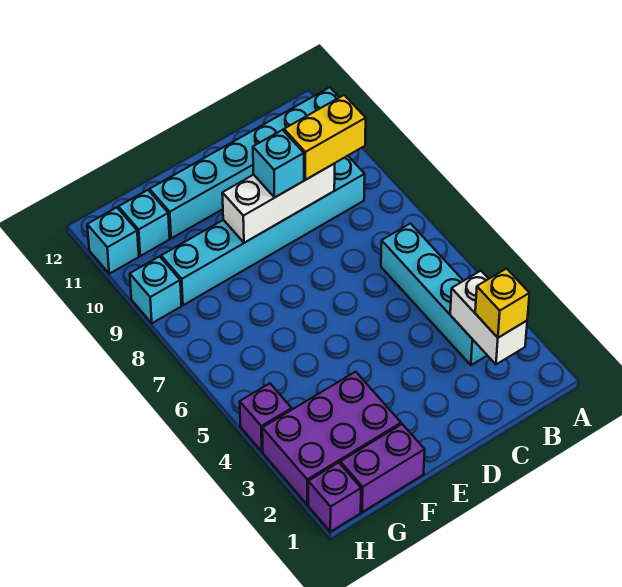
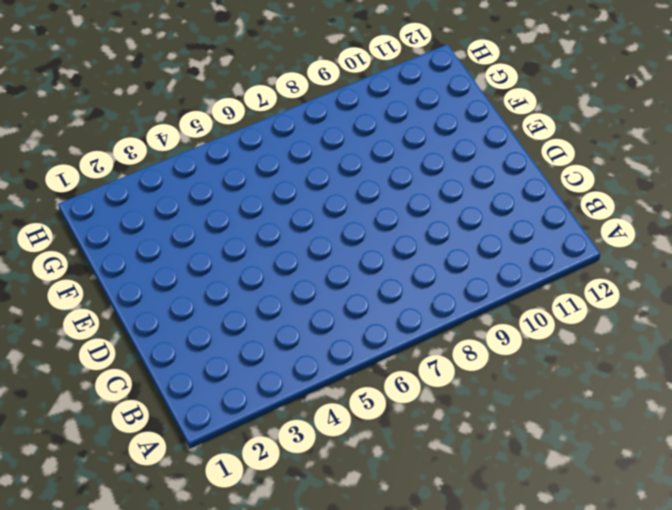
none -> cyan 1x6 brick [150,87,339,239]
none -> cyan 1x4 brick [381,223,487,365]
none -> cyan 1x6 brick [161,156,365,305]

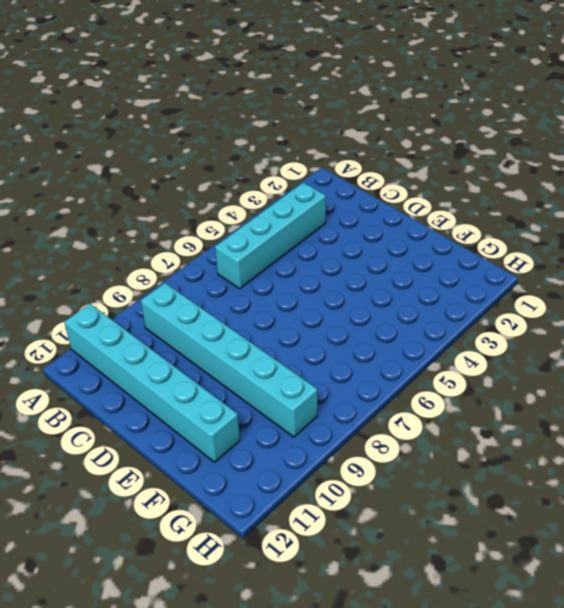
none -> purple 1x2 brick [340,424,425,512]
none -> purple 2x3 brick [262,372,401,505]
none -> cyan 1x1 brick [119,190,170,256]

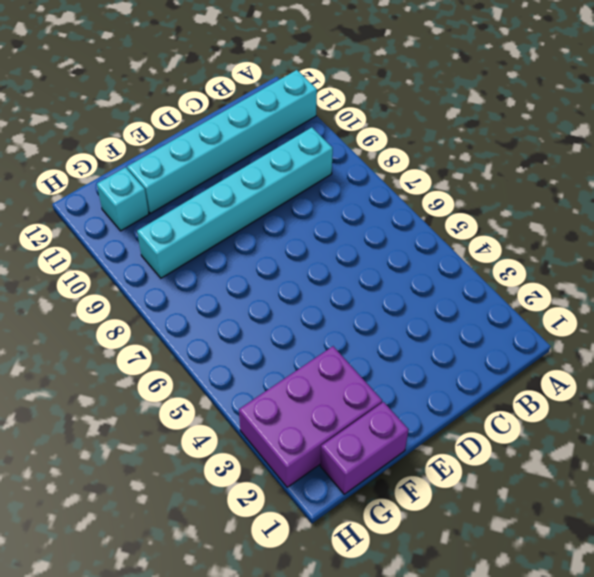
none -> cyan 1x4 brick [381,223,487,365]
none -> purple 1x1 brick [308,463,361,532]
none -> purple 1x1 brick [240,383,292,452]

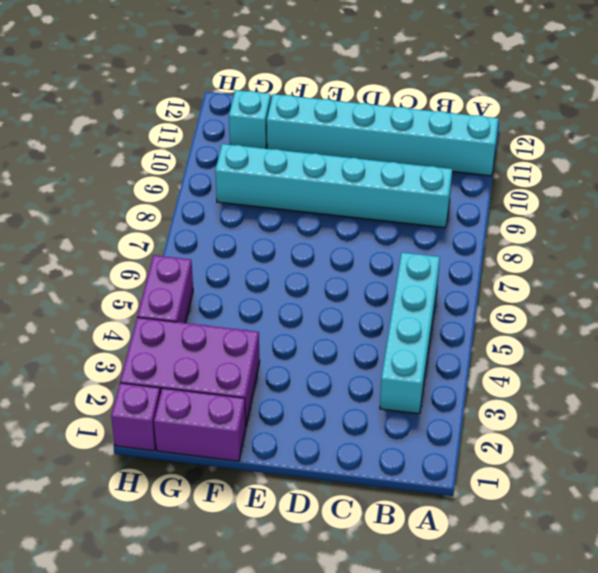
purple 1x2 brick [137,255,193,323] -> purple 1x1 brick [240,383,292,452]
none -> cyan 1x1 brick [130,257,181,323]
none -> cyan 1x1 brick [87,208,139,274]
none -> white 1x2 brick [450,271,527,364]

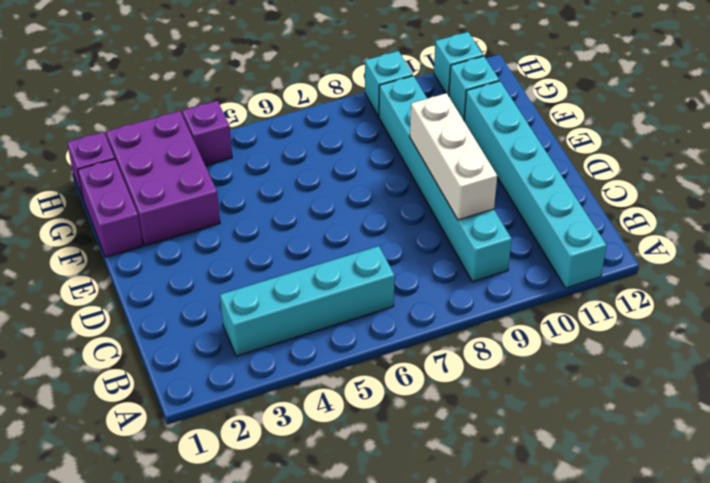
none -> white 1x2 brick [450,271,527,364]
none -> yellow 1x1 brick [475,269,530,338]
none -> yellow 1x2 brick [284,95,366,180]

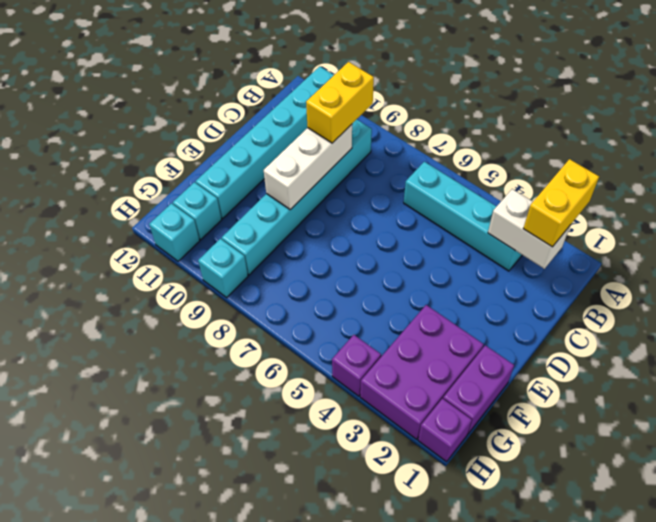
yellow 1x2 brick [523,159,599,247] -> yellow 1x1 brick [475,269,530,338]
none -> cyan 1x1 brick [253,130,304,197]

